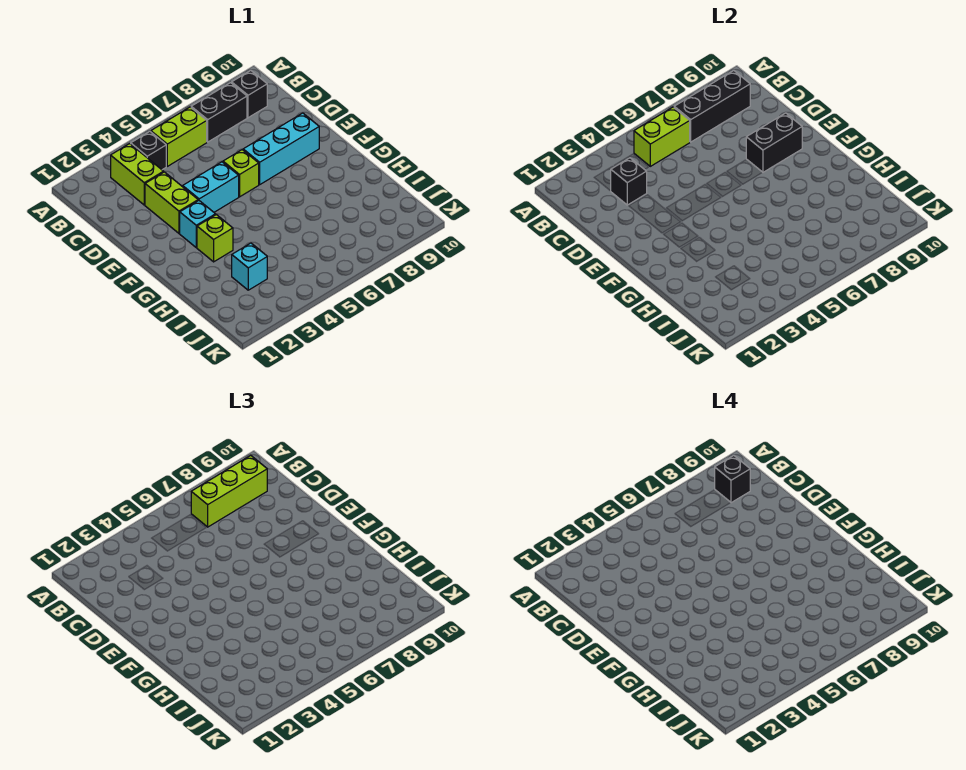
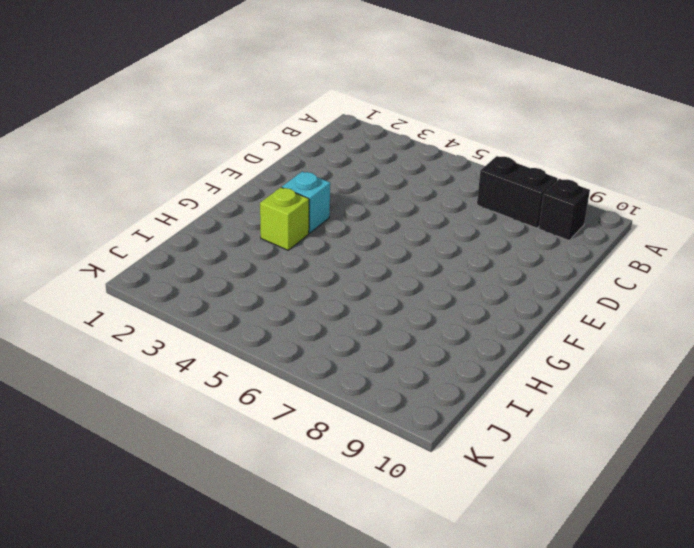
none -> lime 1x2 brick [111,144,164,205]
none -> black 1x1 brick [131,132,166,170]
none -> lime 1x2 brick [151,107,207,166]

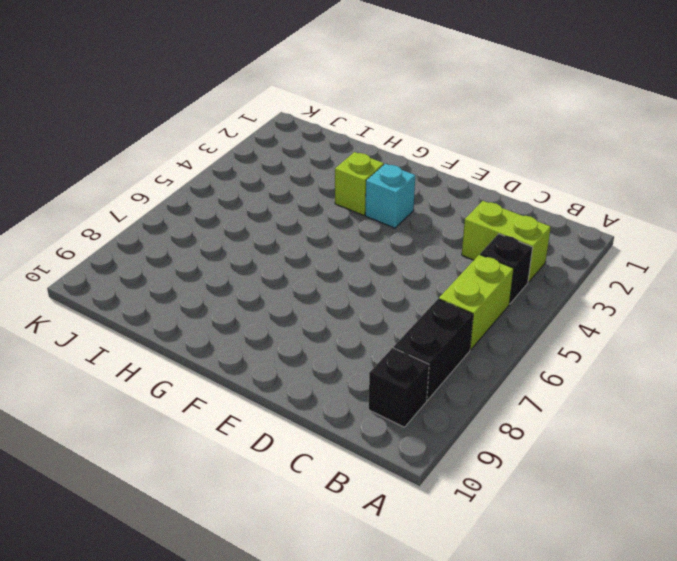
none -> lime 1x2 brick [145,172,198,233]
none -> cyan 1x2 brick [183,162,239,212]
none -> lime 1x1 brick [223,150,259,197]

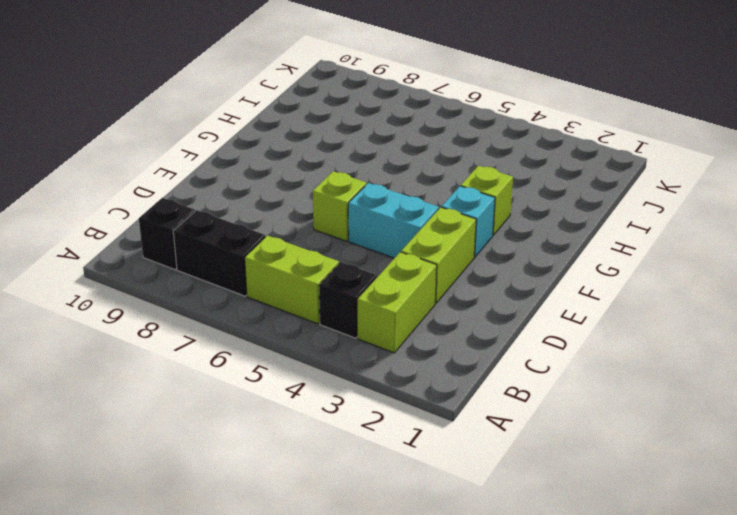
none -> cyan 1x3 brick [243,113,319,184]
none -> cyan 1x1 brick [232,243,267,290]
none -> lime 1x2 brick [634,107,690,166]

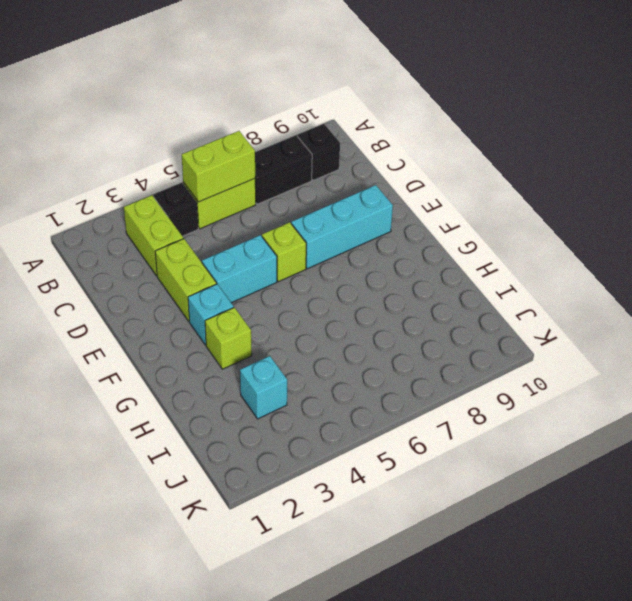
none -> black 1x3 brick [674,70,750,142]
none -> black 1x1 brick [611,158,647,205]
none -> black 1x2 brick [746,113,802,173]

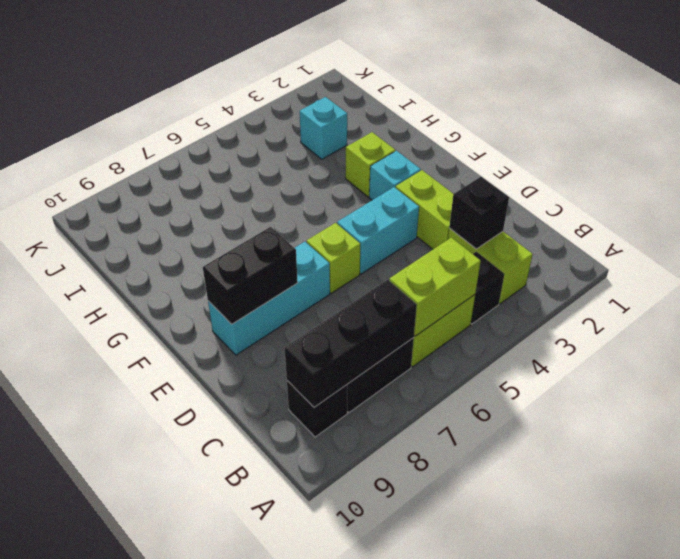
none -> lime 1x3 brick [191,455,267,527]
none -> black 1x1 brick [715,455,750,503]

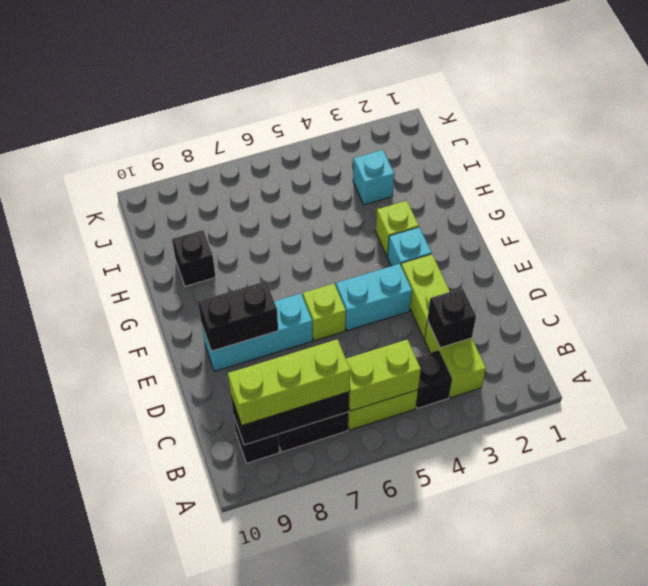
black 1x1 brick [172,230,216,286] -> black 1x1 brick moved to [715,455,750,503]

